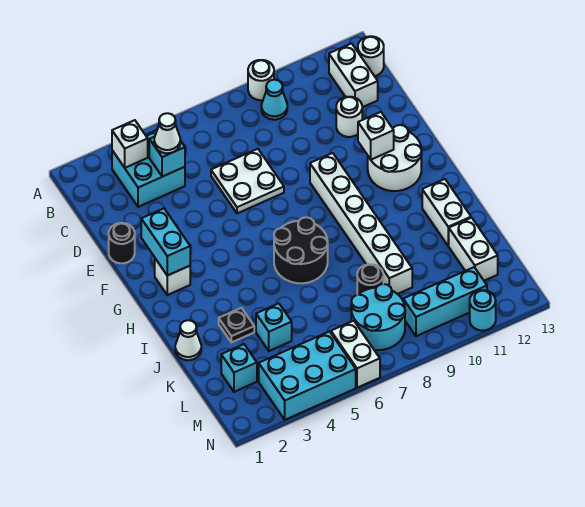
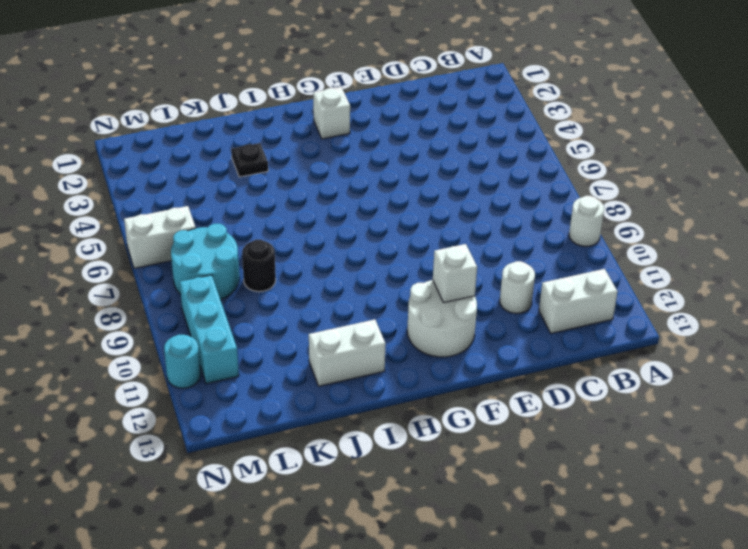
none -> cyan 2x2 brick [112,130,185,207]
none -> cyan 1x1 cone [261,80,287,120]
none -> white 1x1 round brick [358,36,384,76]

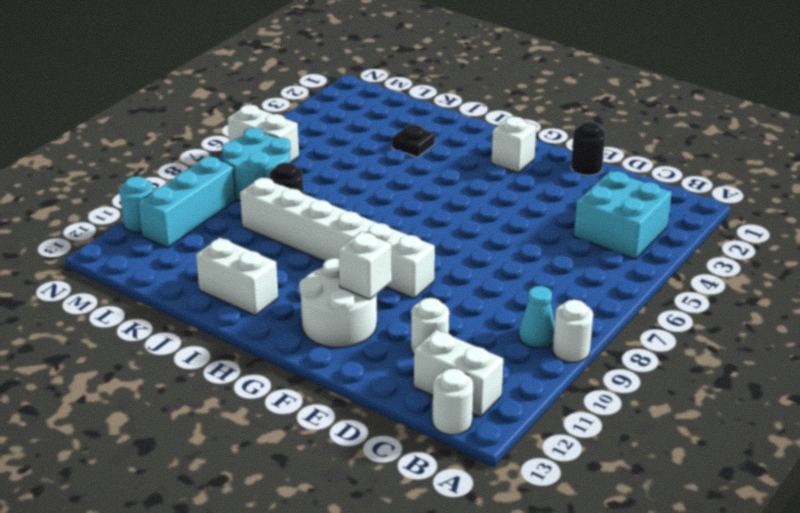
none -> white 2x2 plate [211,149,284,213]
none -> black 2x2 round brick [274,217,328,283]
none -> white 1x1 cone [175,320,201,360]

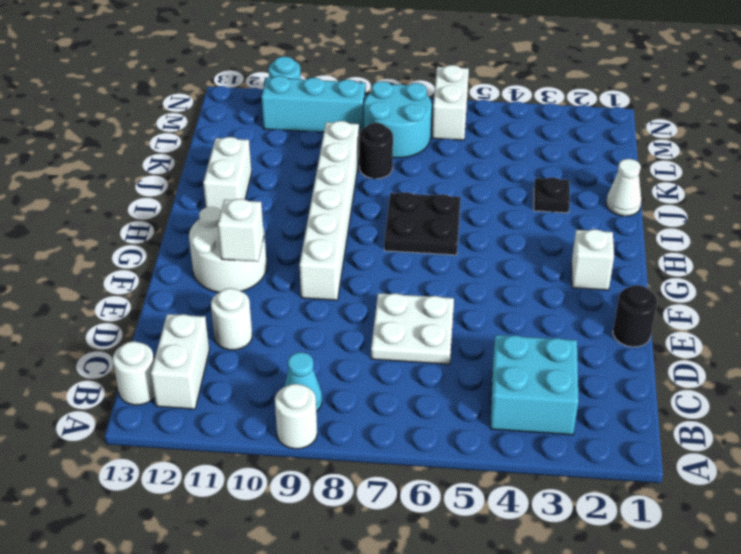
black 2x2 plate [384,192,461,255] -> black 2x2 round brick [274,217,328,283]
none -> cyan 1x1 brick [256,303,292,351]
none -> white 1x2 brick [449,218,498,281]
none -> cyan 1x1 brick [221,344,257,392]

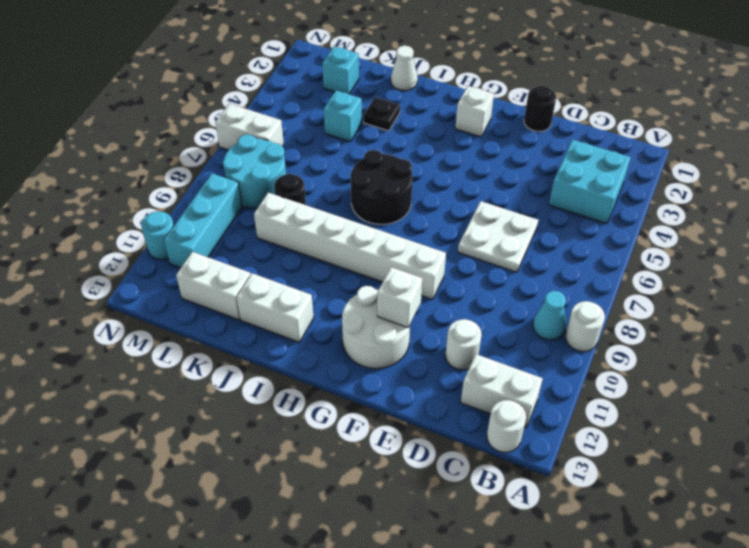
none -> cyan 2x3 brick [259,331,356,420]
none -> white 1x1 brick [112,120,148,168]
none -> cyan 1x1 brick [149,137,185,177]

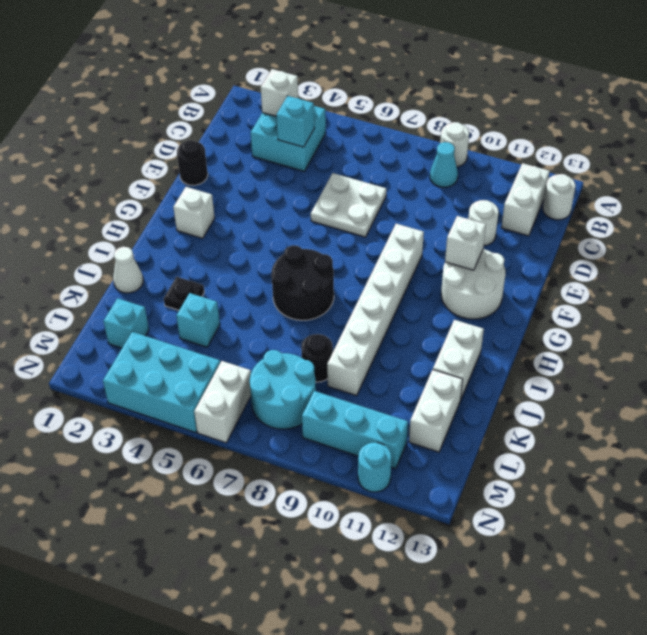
none -> cyan 1x2 brick [141,208,190,276]
none -> white 1x1 cone [154,113,180,153]

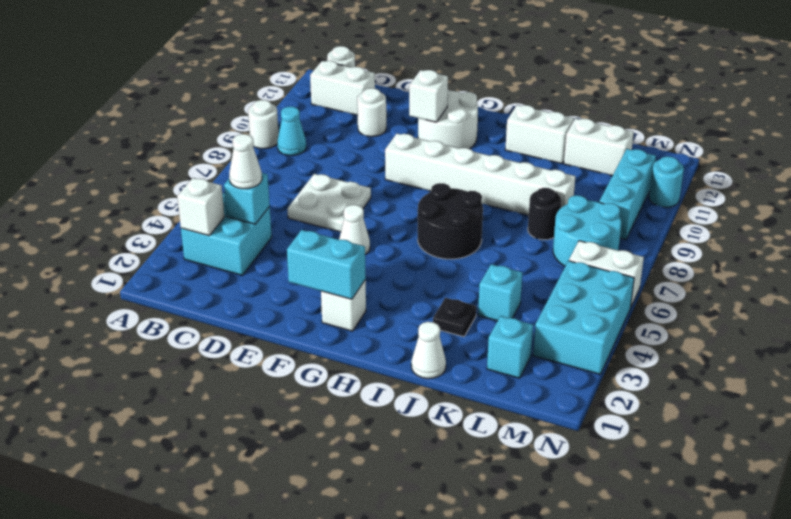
white 1x1 cone [339,205,370,254] -> none
none -> black 1x1 round brick [109,223,135,263]

